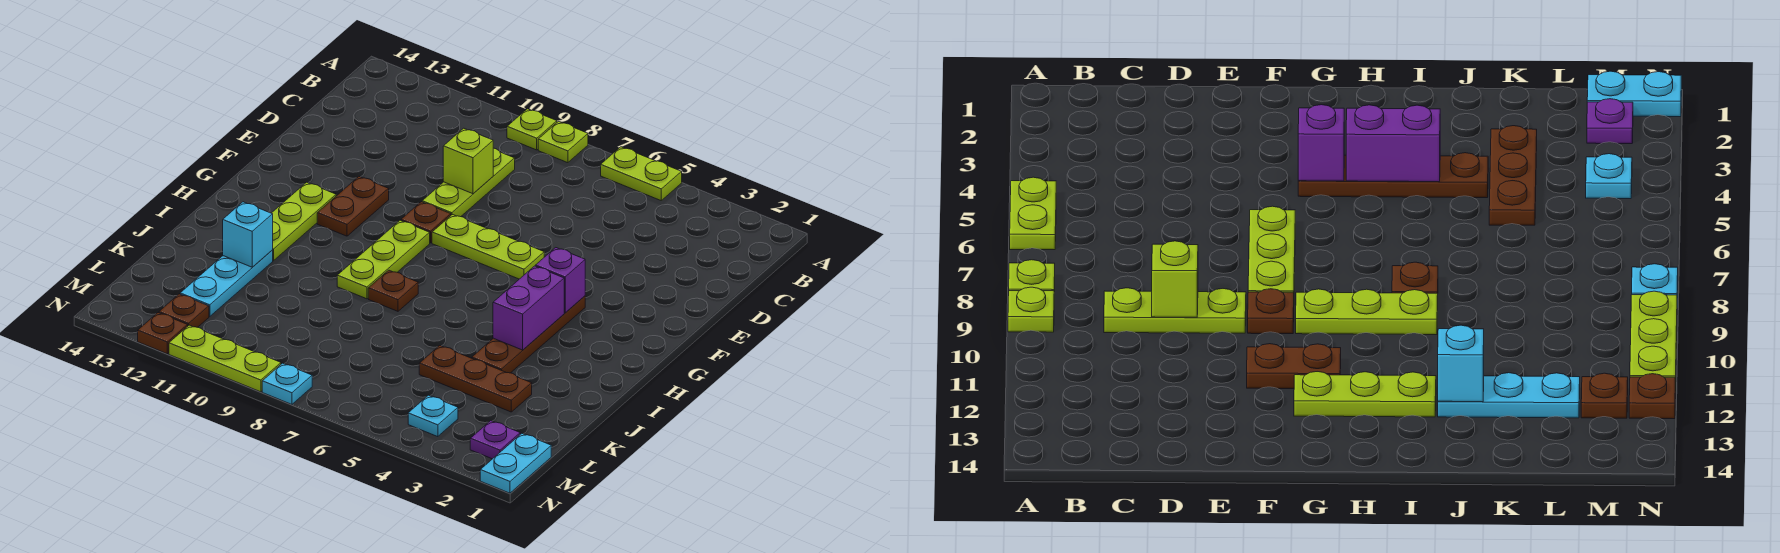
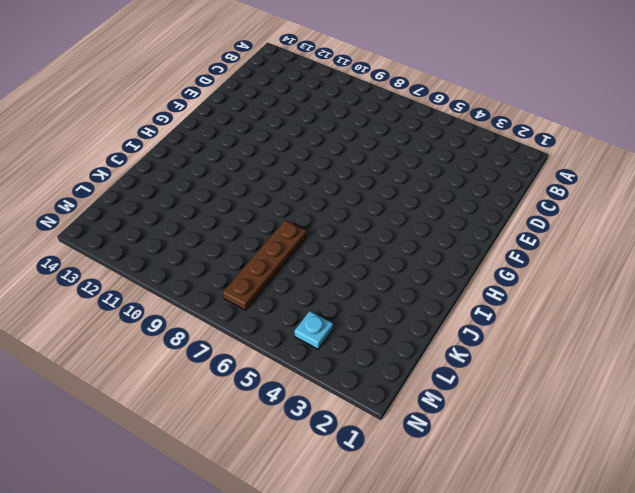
brown 1x4 plate [223,220,307,310] -> brown 1x4 plate moved to [472,296,585,373]
none -> lime 1x2 plate [601,147,682,200]
none -> lime 1x1 plate [538,121,588,163]
none -> lime 1x1 plate [507,109,557,150]

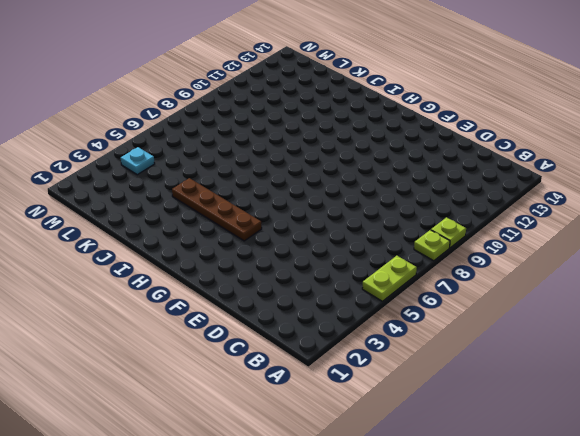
none -> lime 1x3 plate [422,148,515,217]
none -> lime 1x3 plate [432,215,544,279]
none -> brown 1x1 plate [401,202,451,243]

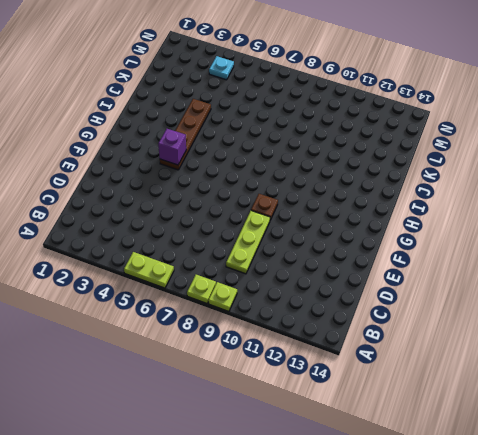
none -> lime 1x3 plate [432,215,544,279]
none -> brown 1x2 plate [317,177,389,236]
none -> lime 1x3 plate [337,220,430,299]

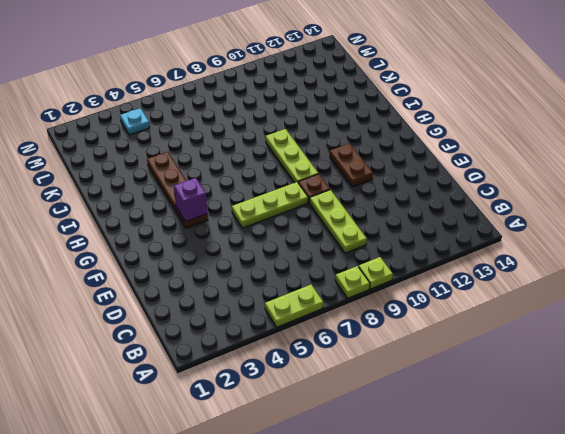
none -> lime 1x3 plate [272,182,336,261]
none -> brown 1x1 plate [368,270,418,311]
none -> cyan 1x3 plate [180,250,273,317]

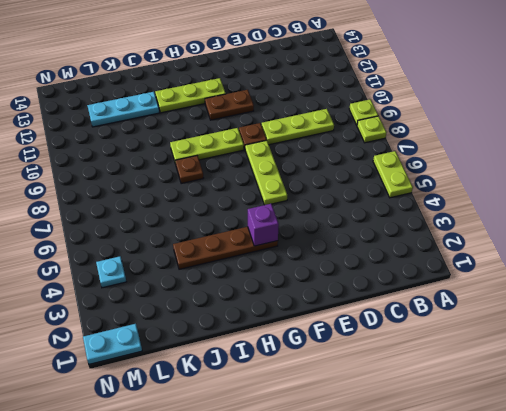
none -> brown 1x3 plate [419,346,532,412]
none -> purple 1x1 plate [470,421,520,459]
none -> brown 1x1 plate [159,294,209,327]

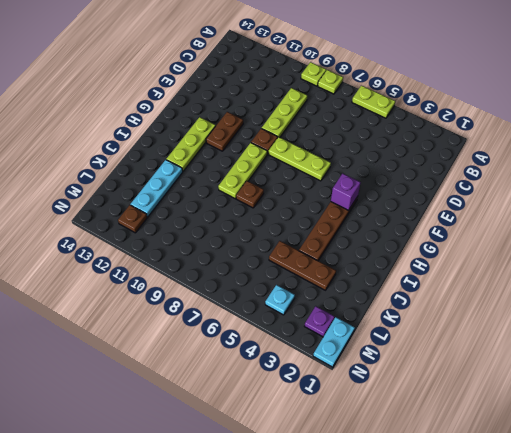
none -> cyan 1x1 plate [262,363,312,404]
none -> lime 1x3 plate [169,325,281,392]
none -> brown 1x1 plate [138,313,188,354]

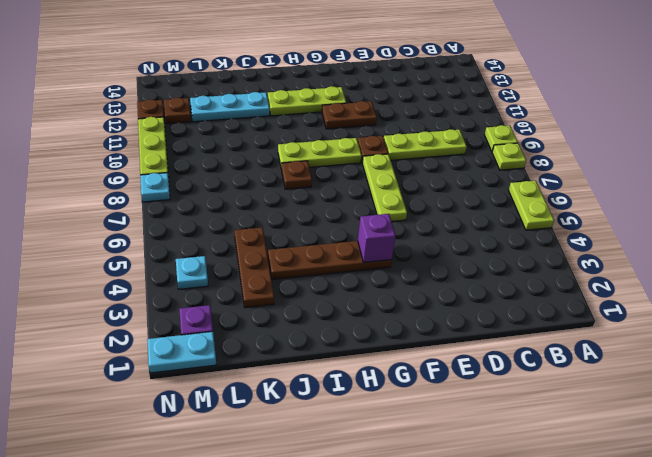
none -> lime 1x1 brick [443,128,493,194]
none -> purple 1x2 brick [493,266,564,350]
none -> cyan 1x1 brick [223,202,273,267]

